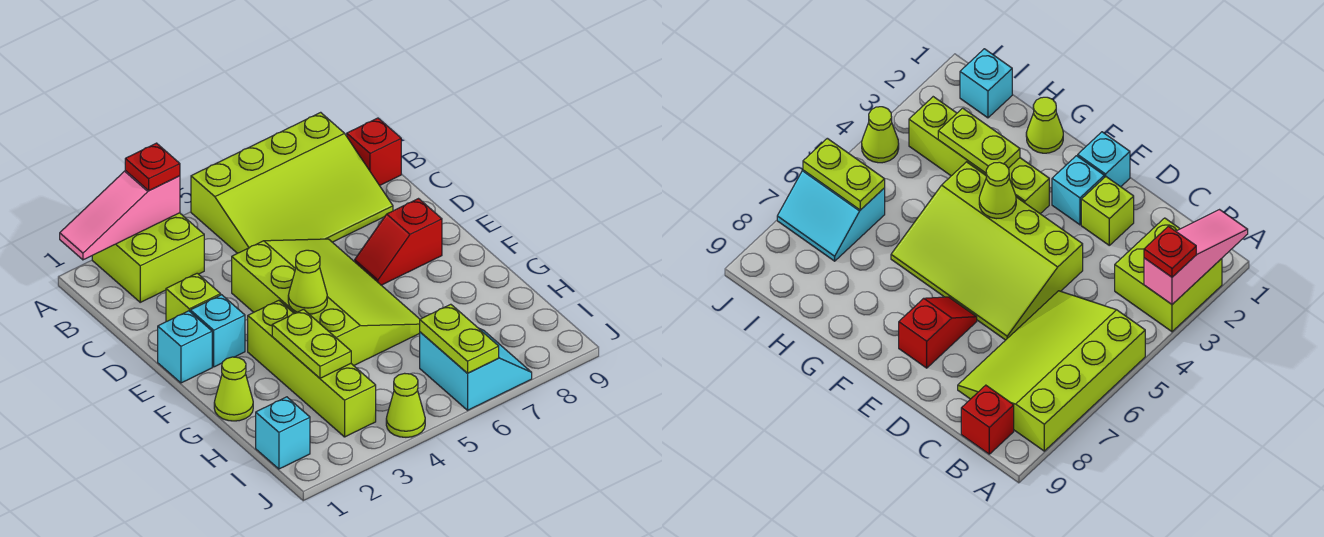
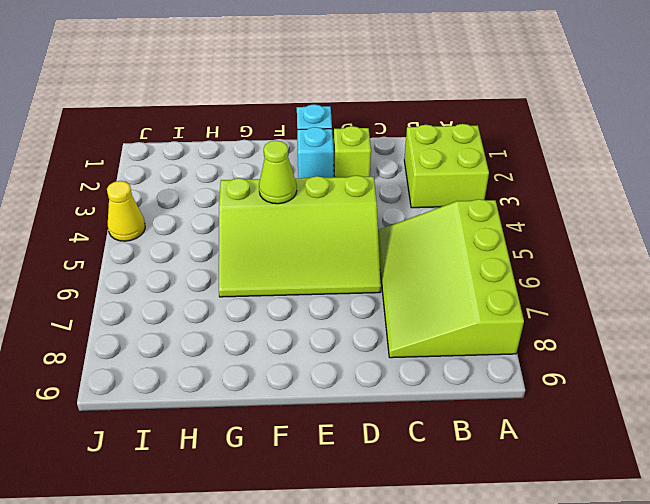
yellow 1x1 cone [107,181,145,241] -> lime 1x1 cone [386,373,425,437]
none -> red 1x1 brick [347,118,401,186]
none -> red 1x2 slope [355,199,442,285]
none -> lime 1x4 brick [248,300,376,437]

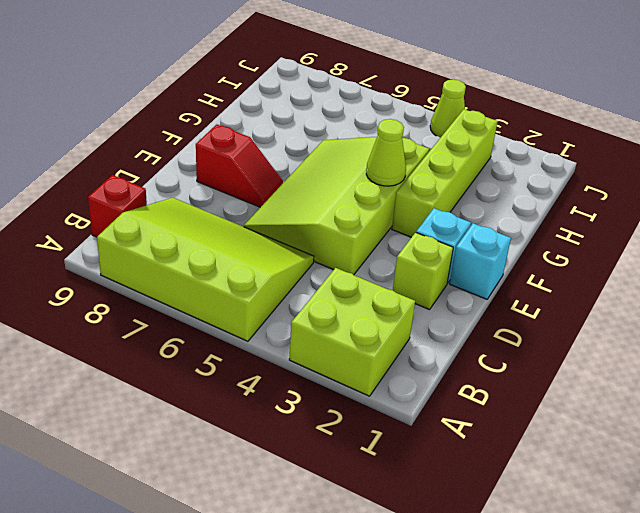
none -> lime 1x1 cone [214,357,253,421]
none -> cyan 1x1 brick [256,397,310,469]
none -> cyan 2x2 slope [420,329,532,410]

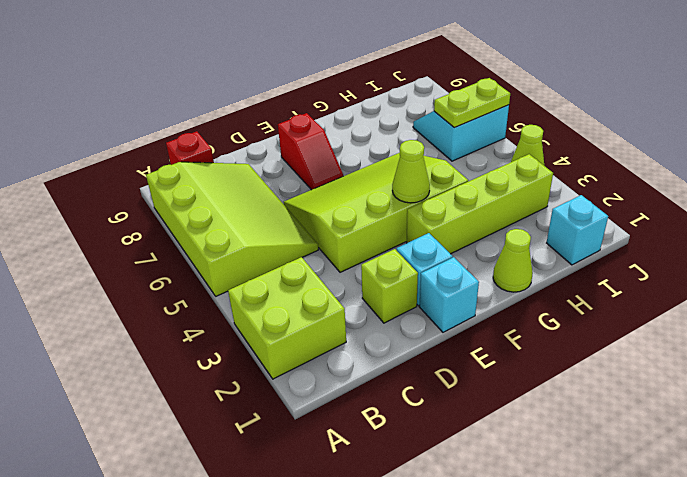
none -> pink 1x3 slope [60,171,180,260]
none -> lime 1x2 plate [272,309,351,378]
none -> red 1x1 plate [125,143,180,191]

